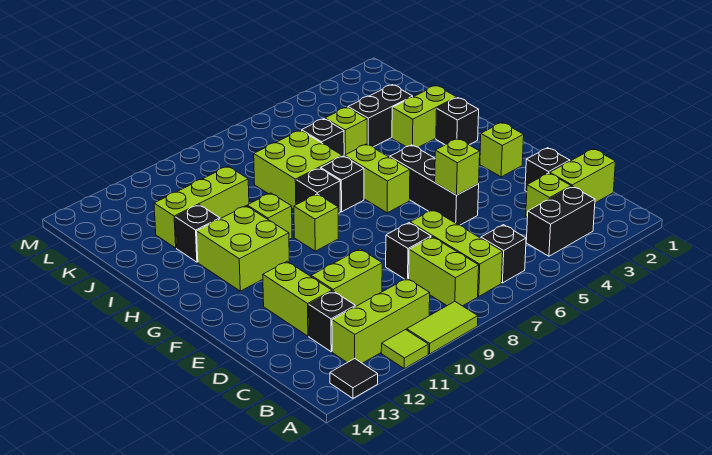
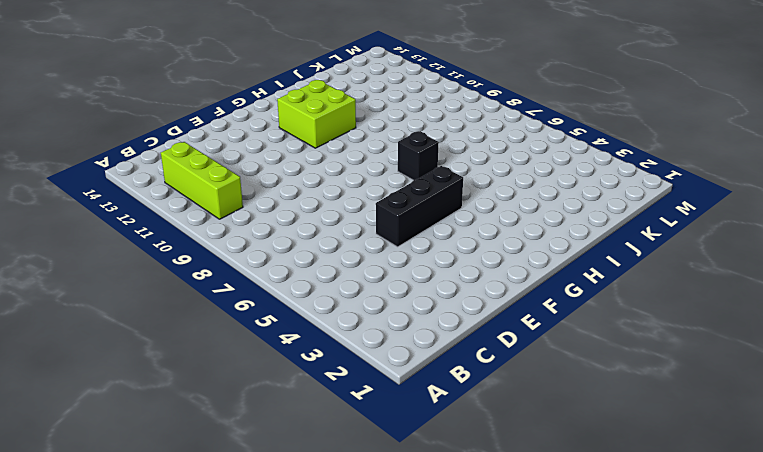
none -> lime 1x2 tile [407,302,478,354]
none -> lime 1x1 tile [381,330,428,369]
none -> black 1x1 tile [330,359,378,398]
none -> black 1x2 brick [526,186,595,256]

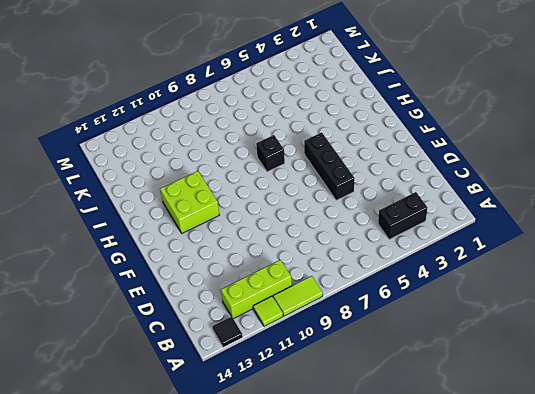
none -> black 1x1 brick [481,225,526,283]
none -> lime 1x3 brick [410,210,503,296]
none -> lime 1x2 brick [409,237,479,306]
none -> lime 1x2 brick [550,149,616,203]

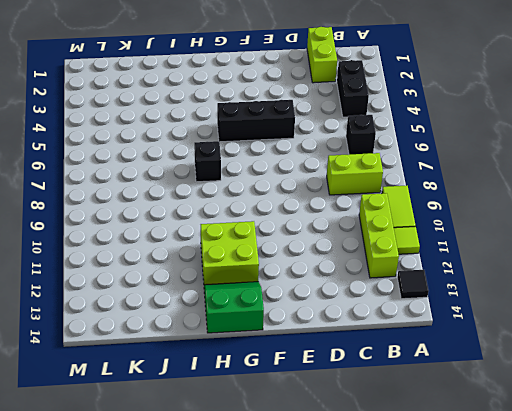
green 2x2 slope [204,282,264,333] -> none
none -> lime 1x3 brick [410,210,503,296]
none -> lime 1x1 brick [526,173,571,217]
none -> black 1x1 brick [309,291,355,352]
none -> black 1x1 brick [525,148,570,192]

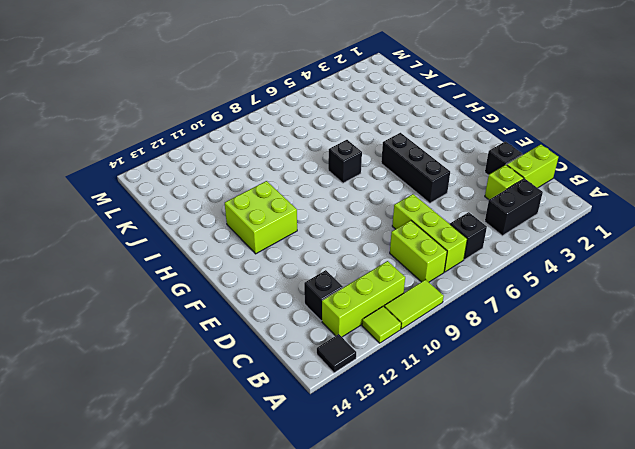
none -> black 1x1 brick [386,223,431,279]
none -> lime 1x2 brick [311,249,382,307]
none -> lime 1x2 brick [263,261,332,336]
none -> lime 1x1 brick [480,122,524,177]

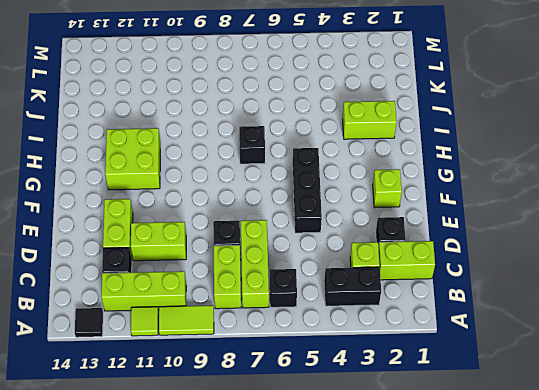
none -> lime 1x2 brick [344,144,410,213]
none -> lime 1x1 brick [294,194,338,251]
none -> black 1x1 brick [436,98,479,145]
none -> black 1x1 brick [297,168,340,214]

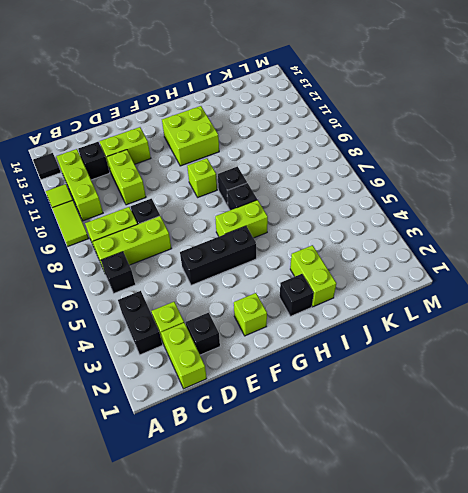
none -> lime 1x1 brick [247,193,292,239]
none -> lime 2x2 brick [254,130,342,209]
none -> black 1x1 brick [175,205,220,262]
none -> black 1x2 brick [348,85,413,147]

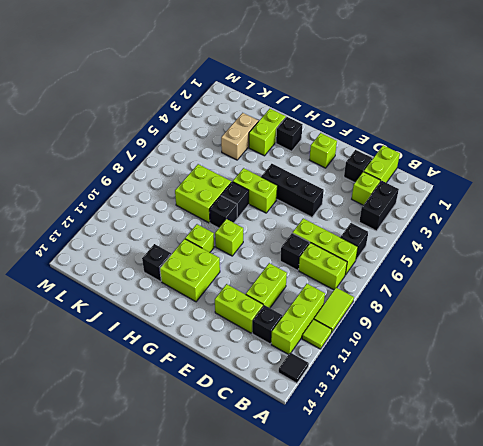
tan 1x2 brick [221,113,258,160] -> black 1x2 brick [348,85,413,147]
none -> lime 1x1 brick [325,107,367,155]
none -> black 1x1 brick [302,119,344,156]
none -> lime 1x3 brick [154,166,249,248]
none -> lime 1x1 brick [435,139,480,195]

